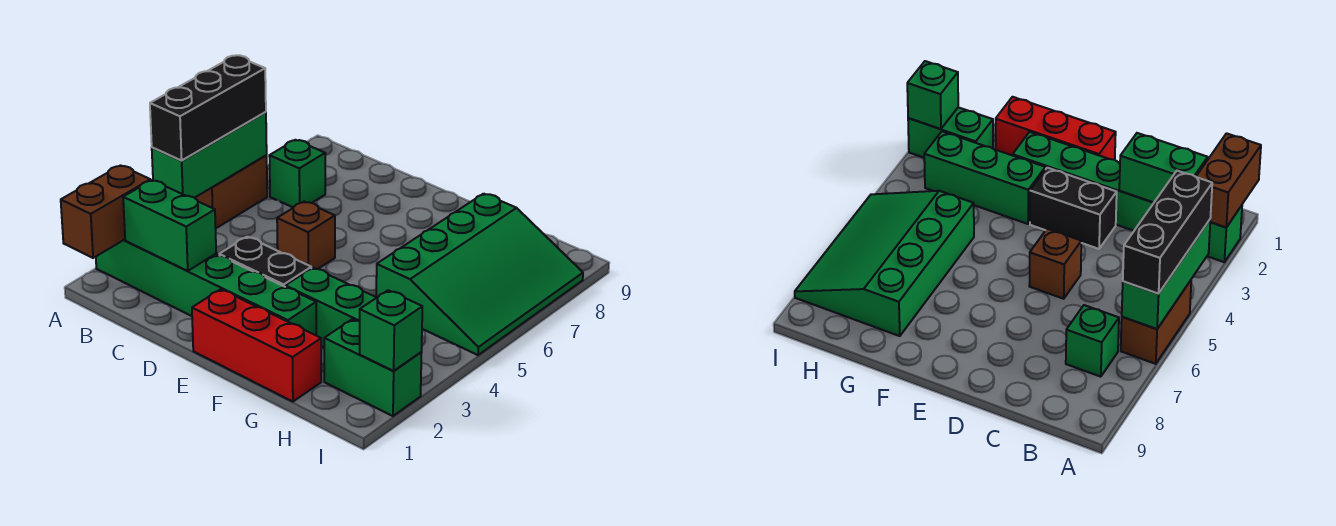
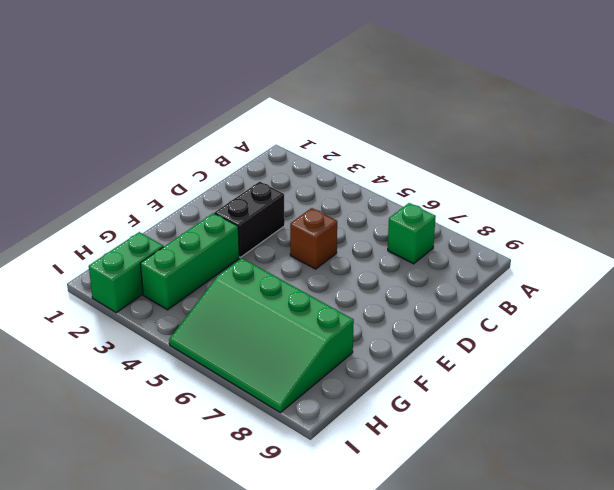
none -> green 1x6 brick [96,240,316,335]
none -> brown 1x2 brick [195,156,267,228]
none -> red 1x3 brick [192,289,321,402]

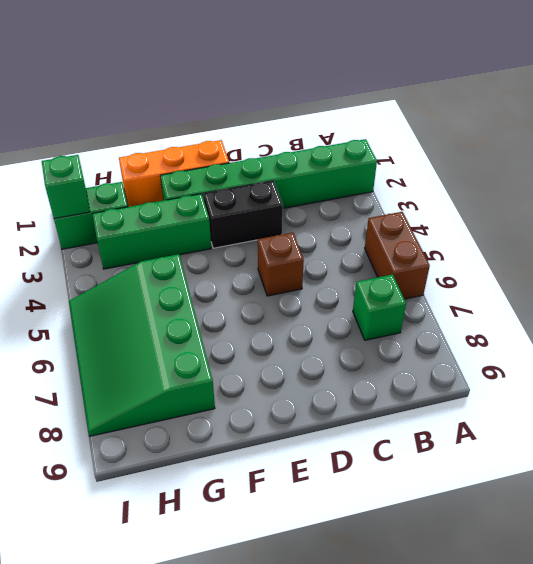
orange 1x3 brick [119,140,229,207] -> red 1x3 brick [192,289,321,402]
none -> brown 1x2 brick [61,165,151,258]
none -> green 1x3 brick [152,112,267,198]
none -> green 1x2 brick [123,180,216,271]

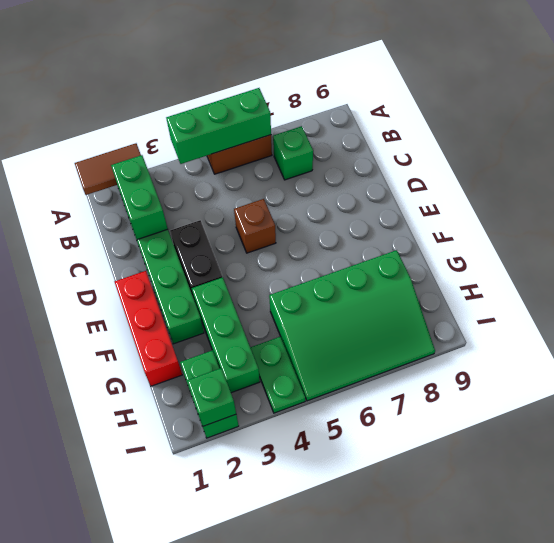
brown 1x2 tile [75,143,141,195] -> brown 1x2 brick [61,165,151,258]
green 1x2 plate [250,337,305,413] -> none
none -> black 1x3 brick [150,55,266,161]

